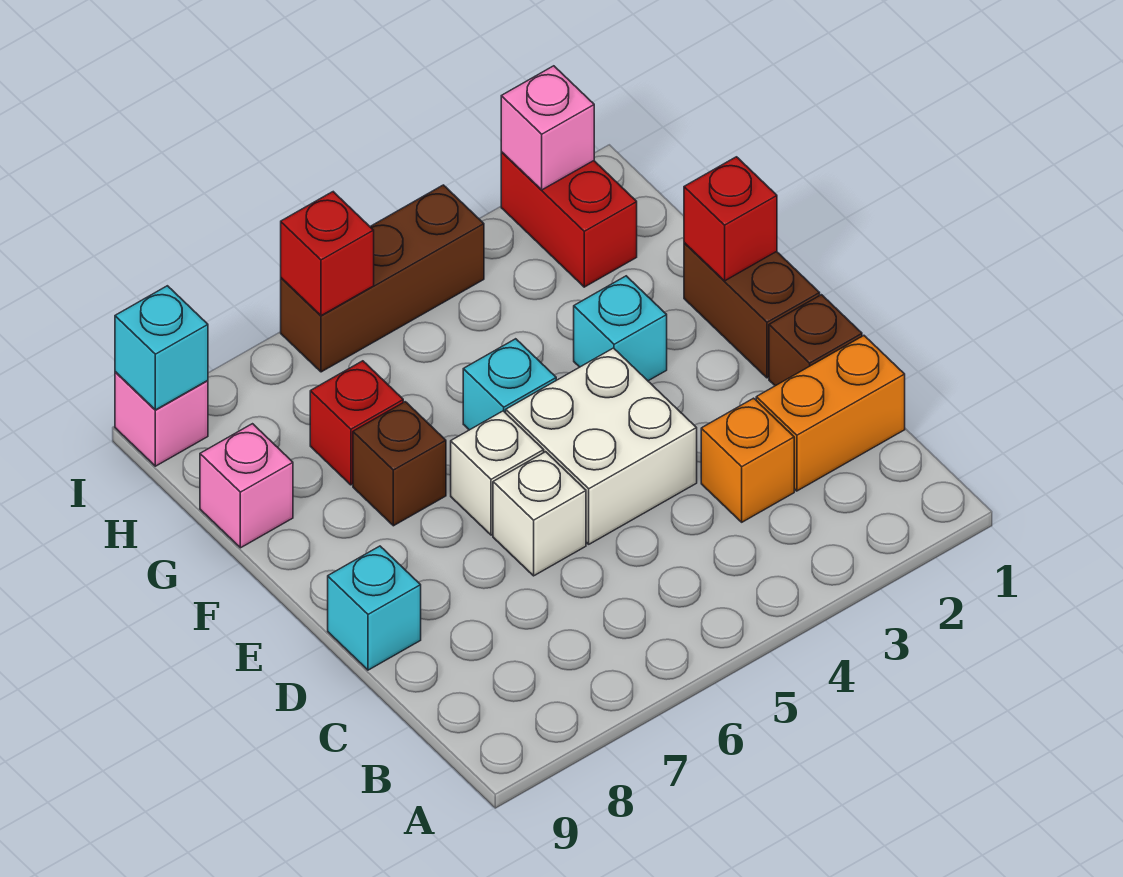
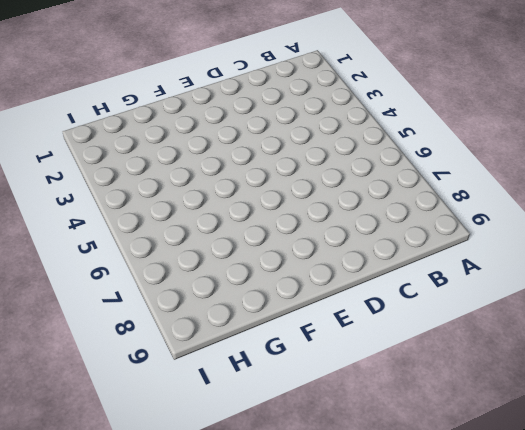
none -> orange 1x2 brick [756,336,905,491]
none -> orange 1x1 brick [701,398,794,522]
none -> brown 1x1 brick [769,295,862,386]

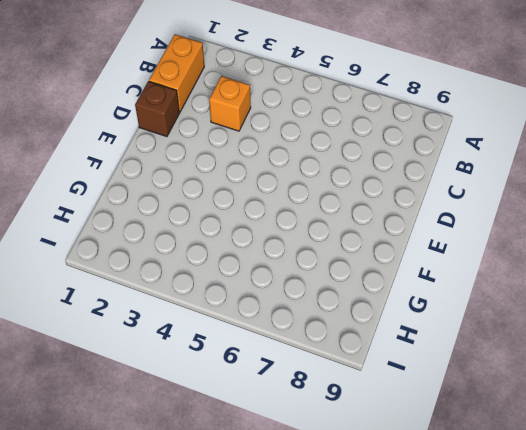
orange 1x2 brick [149,34,204,112] -> orange 1x2 brick turned to [756,336,905,491]
none -> white 2x2 brick [506,348,697,544]
none -> white 1x1 brick [493,452,586,576]
none -> cyan 1x1 brick [328,546,421,670]

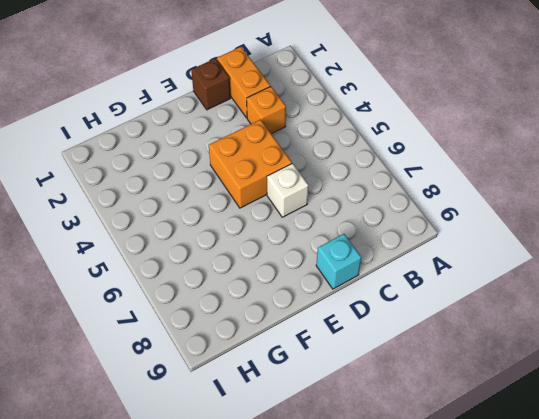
orange 2x2 brick [209,120,292,208] -> white 2x2 brick [506,348,697,544]
none -> brown 1x2 brick [684,243,820,378]
none -> white 1x1 brick [451,411,544,535]
none -> cyan 1x1 brick [574,276,667,381]

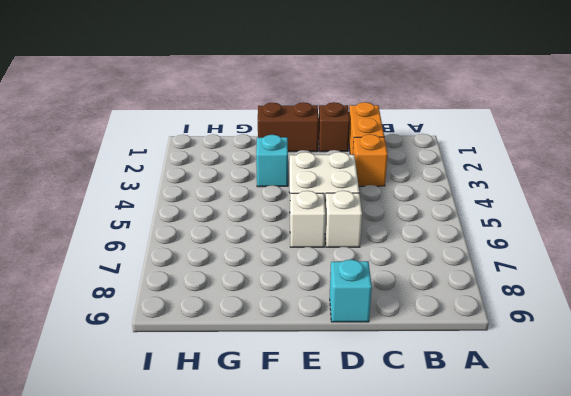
none -> cyan 1x1 brick [463,339,556,430]
none -> brown 1x1 brick [353,402,446,526]
none -> red 1x1 brick [310,361,403,485]

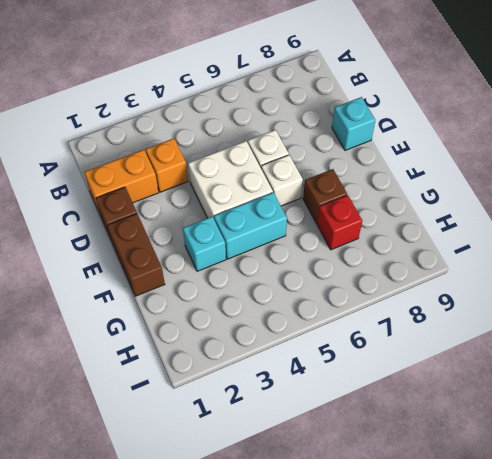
cyan 1x2 brick [214,192,287,259] -> cyan 1x1 brick [463,339,556,430]
none -> pink 1x1 brick [200,424,293,548]
none -> red 1x2 brick [501,152,637,287]
none -> brown 1x3 brick [281,185,484,372]

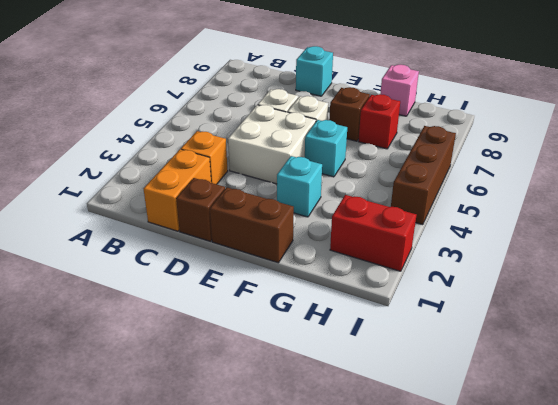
none -> pink 1x1 brick [115,372,208,466]
none -> red 1x1 brick [684,157,777,281]
none -> pink 1x1 brick [501,66,594,190]

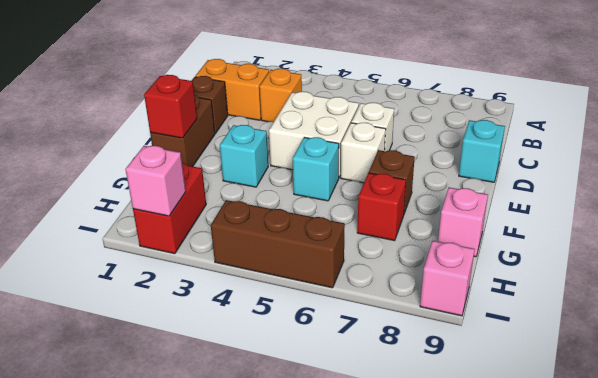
none -> red 1x1 brick [281,192,374,316]
none -> cyan 1x1 brick [115,286,208,410]

